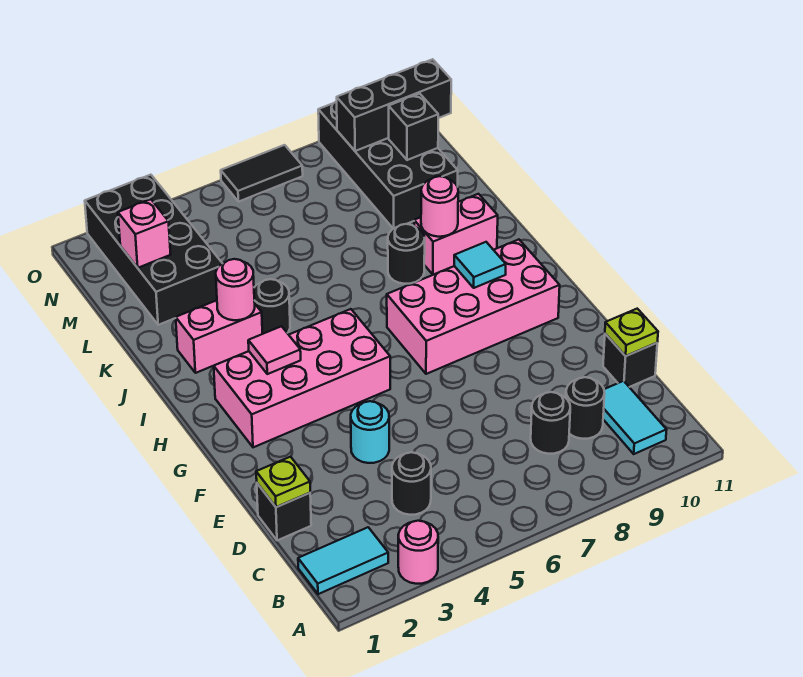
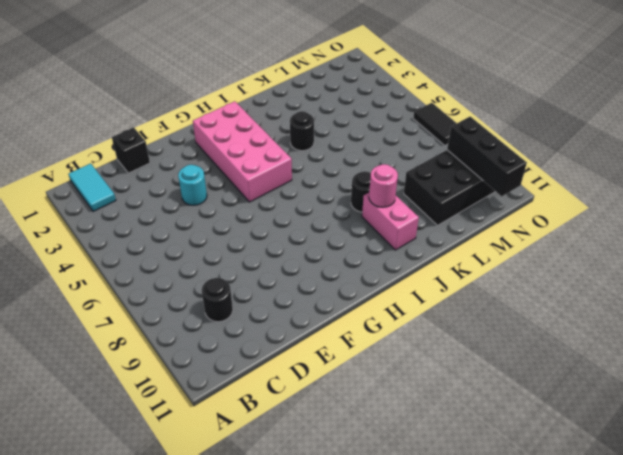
none -> pink 1x1 round brick [398,521,438,584]
none -> cyan 1x2 tile [603,381,666,454]
none -> black 1x1 round brick [392,452,431,515]

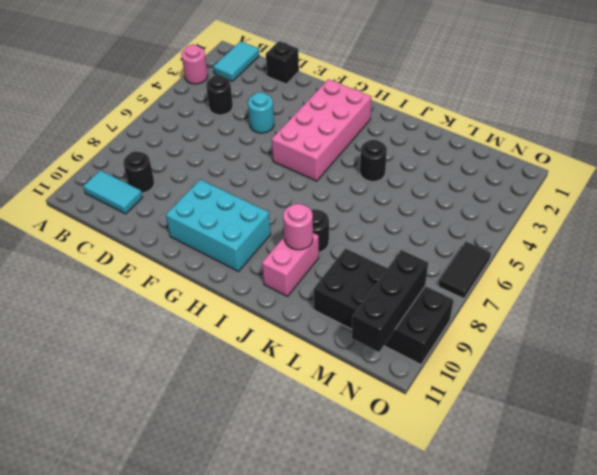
cyan 2x3 brick [166,180,271,271] -> pink 2x4 brick [387,240,560,374]
none -> black 1x1 round brick [531,392,570,454]
none -> black 1x1 brick [603,334,657,387]
none -> pink 1x2 brick [176,300,262,373]

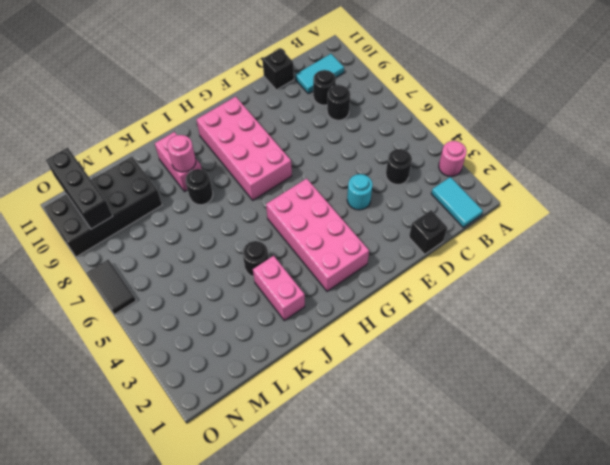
none -> black 2x4 brick [85,175,223,325]
none -> lime 1x1 plate [256,457,310,507]
none -> lime 1x1 plate [605,309,658,356]

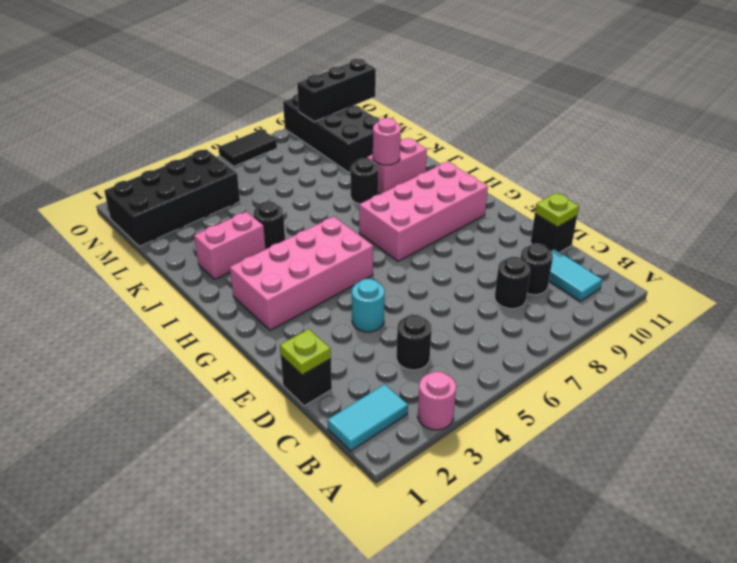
black 2x4 brick [104,149,240,246] -> black 2x4 brick turned to [85,175,223,325]
none -> pink 1x1 tile [248,326,301,374]
none -> cyan 1x1 tile [454,242,506,288]
none -> pink 1x1 round brick [216,259,255,320]

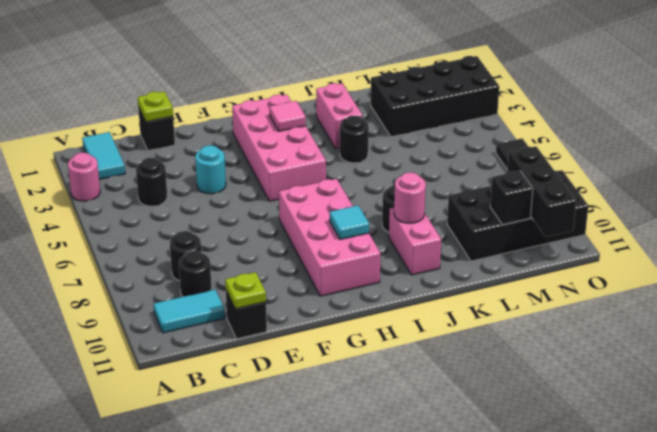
none -> pink 1x1 round brick [216,259,255,320]
none -> pink 1x1 brick [118,199,171,268]

